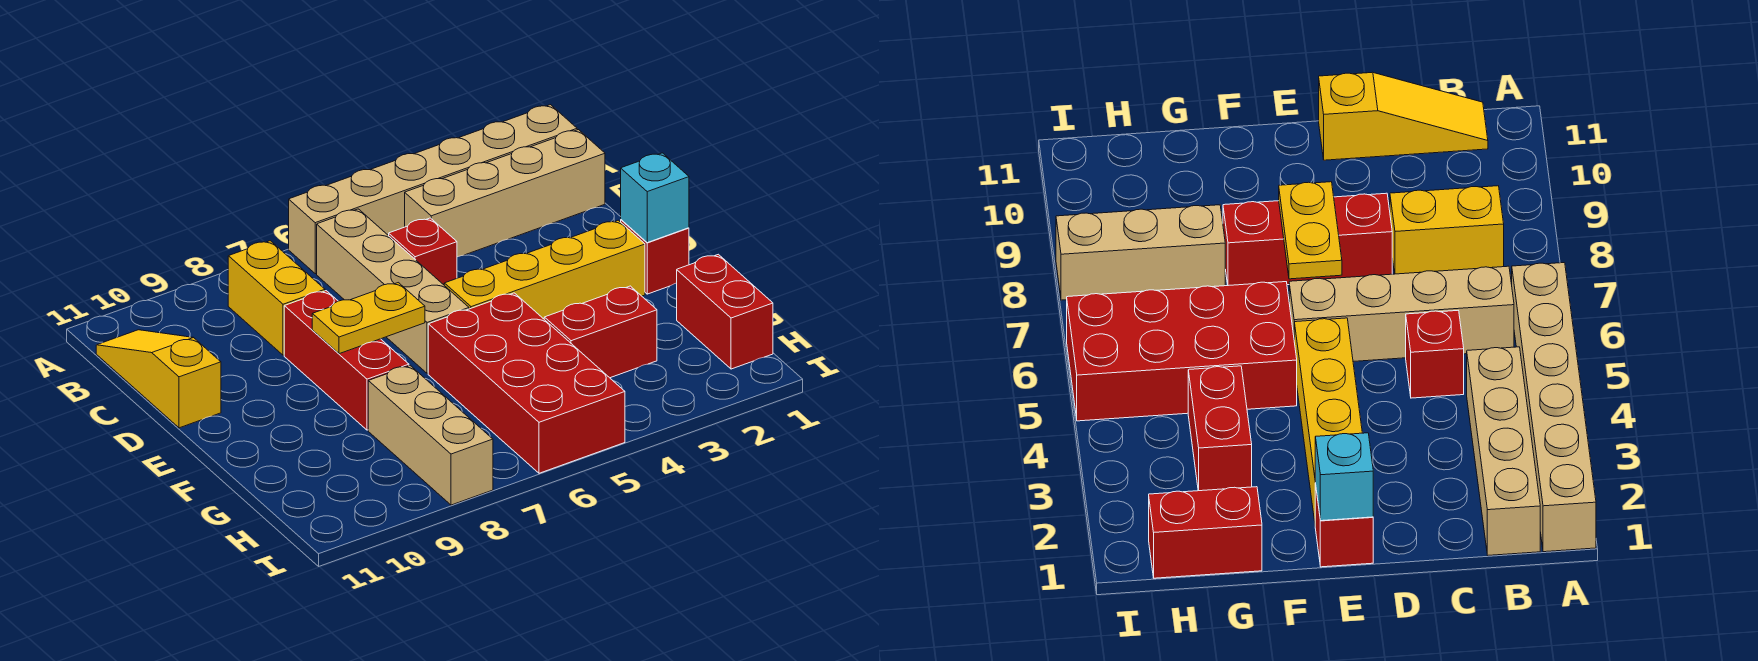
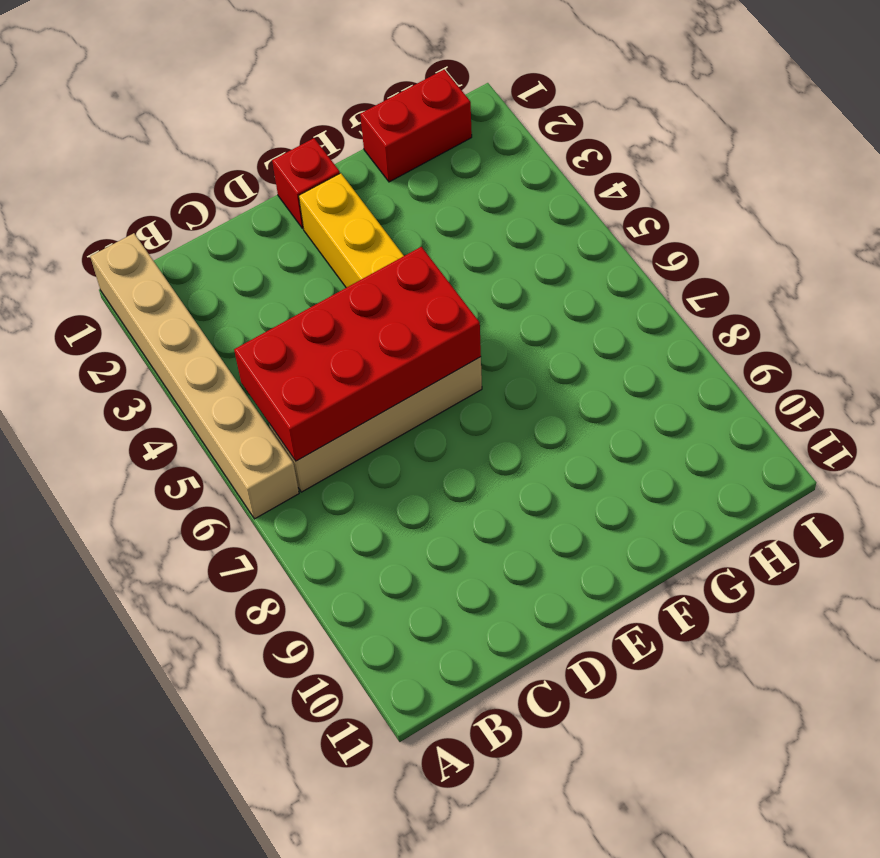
red 2x4 brick [234,247,481,461] -> red 2x4 brick moved to [428,293,625,473]
none -> tan 1x4 brick [405,130,605,257]
none -> yellow 1x2 brick [228,241,325,355]
none -> yellow 1x3 slope [96,330,221,428]

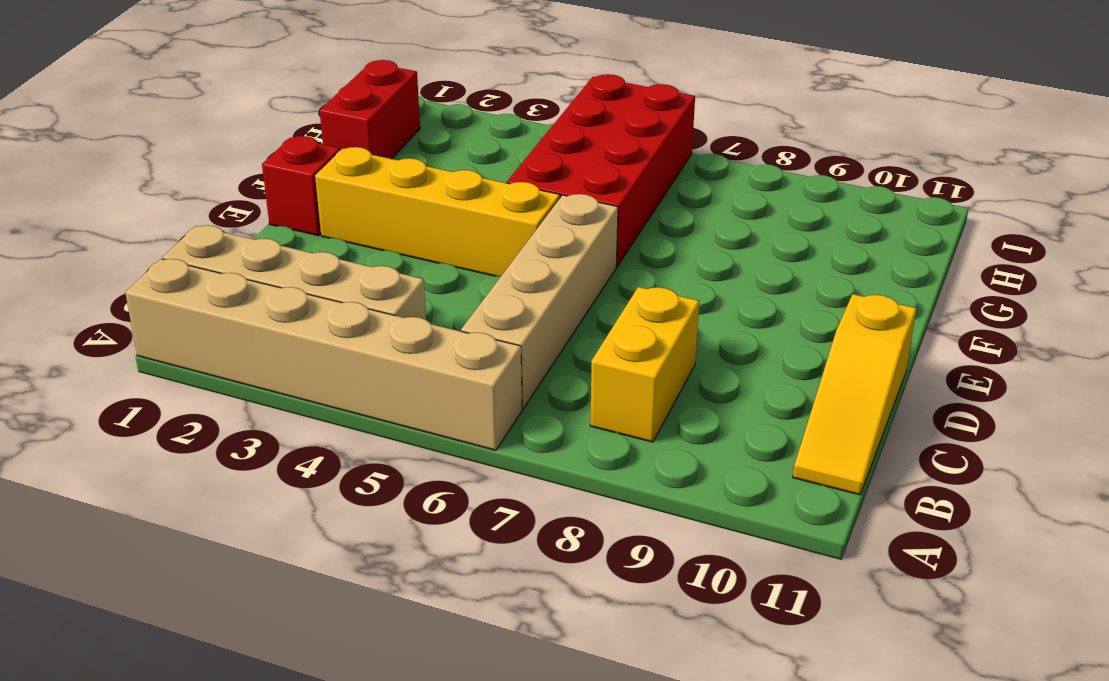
none -> red 1x1 brick [389,218,457,285]
none -> red 1x3 brick [284,291,409,430]
none -> red 1x2 brick [544,286,657,378]

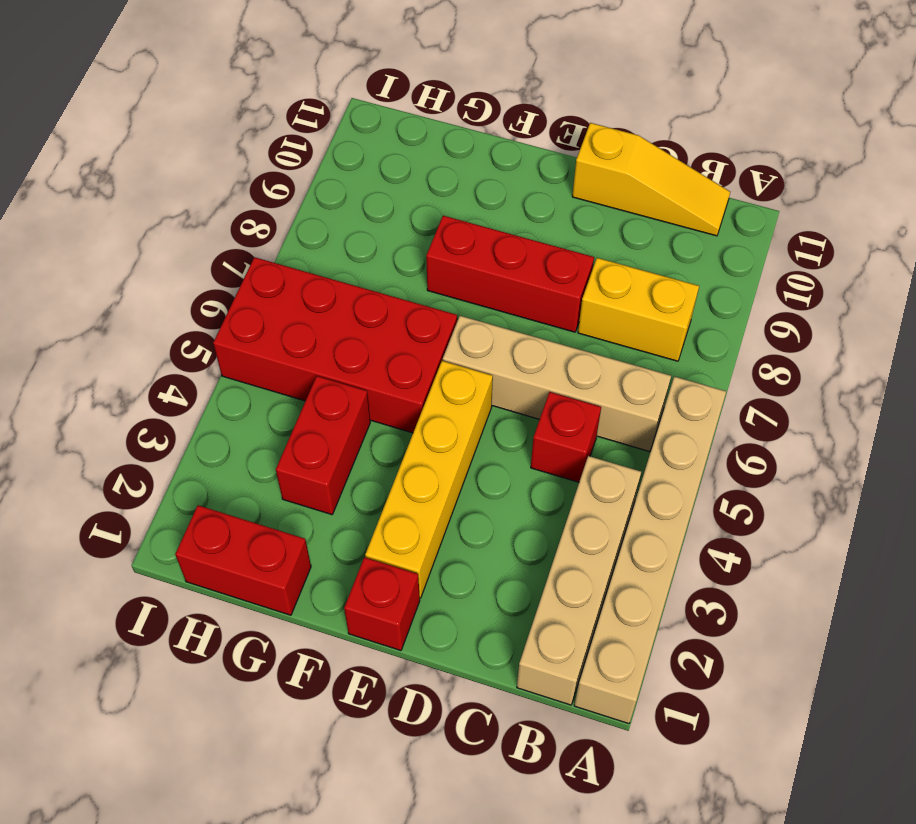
none -> tan 1x3 brick [368,366,493,505]
none -> cyan 1x1 brick [621,153,689,243]
none -> yellow 1x2 plate [312,283,425,354]

